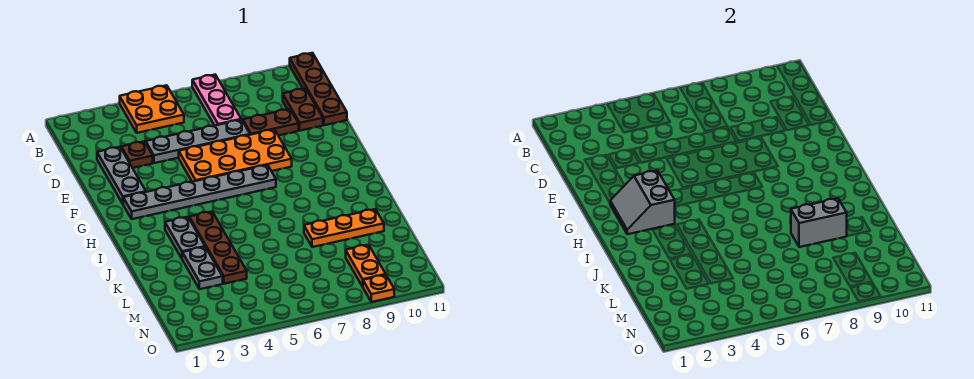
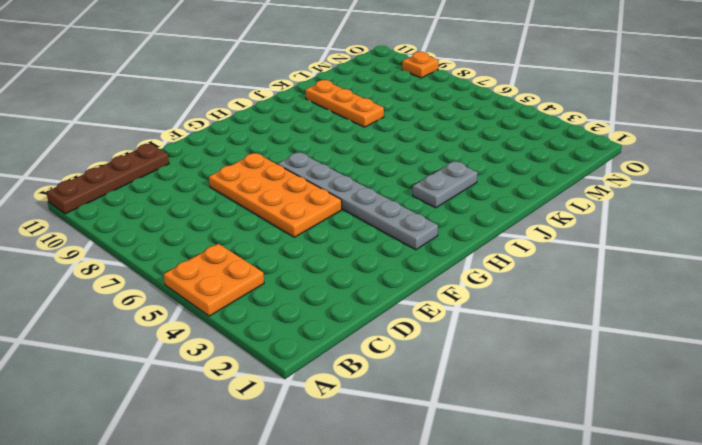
none -> pink 1x3 plate [192,75,241,126]
none -> brown 1x2 plate [283,88,323,131]
none -> grey 1x3 plate [97,147,146,203]

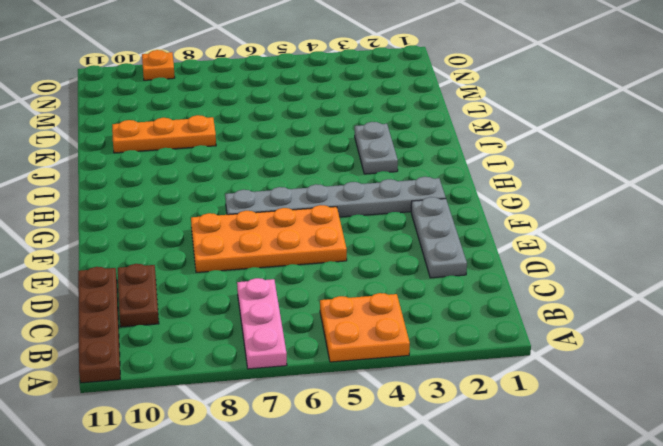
none -> brown 1x1 plate [121,142,153,168]
none -> grey 1x4 plate [146,120,250,163]
none -> brown 1x2 plate [243,109,299,136]

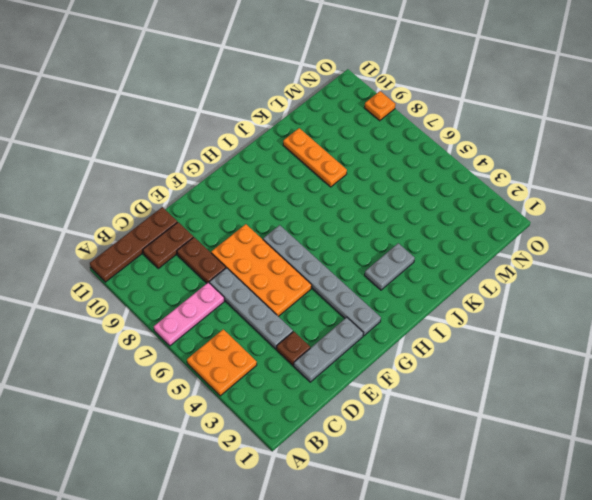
none -> brown 1x4 plate [189,212,247,284]
none -> grey 1x2 plate [182,247,223,289]
none -> orange 1x2 plate [346,245,386,287]

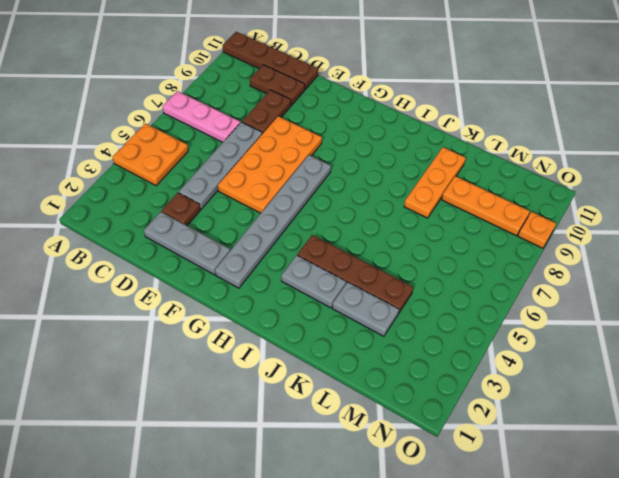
orange 1x3 plate [442,176,530,236] -> orange 1x2 plate [346,245,386,287]
none -> grey 2x2 slope [610,170,675,234]
none -> grey 1x2 brick [791,198,847,247]

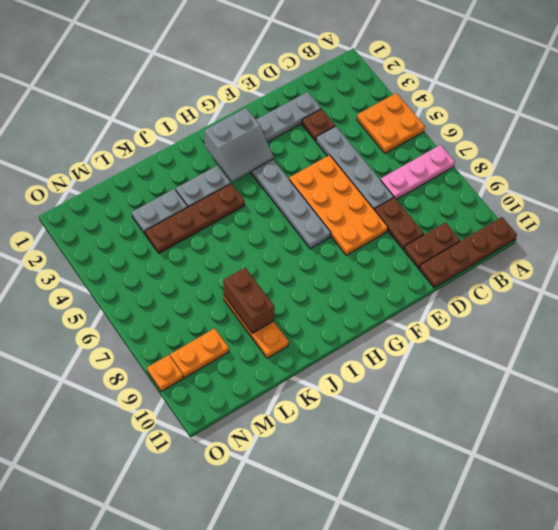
grey 2x2 slope [205,108,273,181] -> grey 2x2 slope turned to [610,170,675,234]
brown 1x2 brick [224,268,274,333] -> grey 1x2 brick [791,198,847,247]

